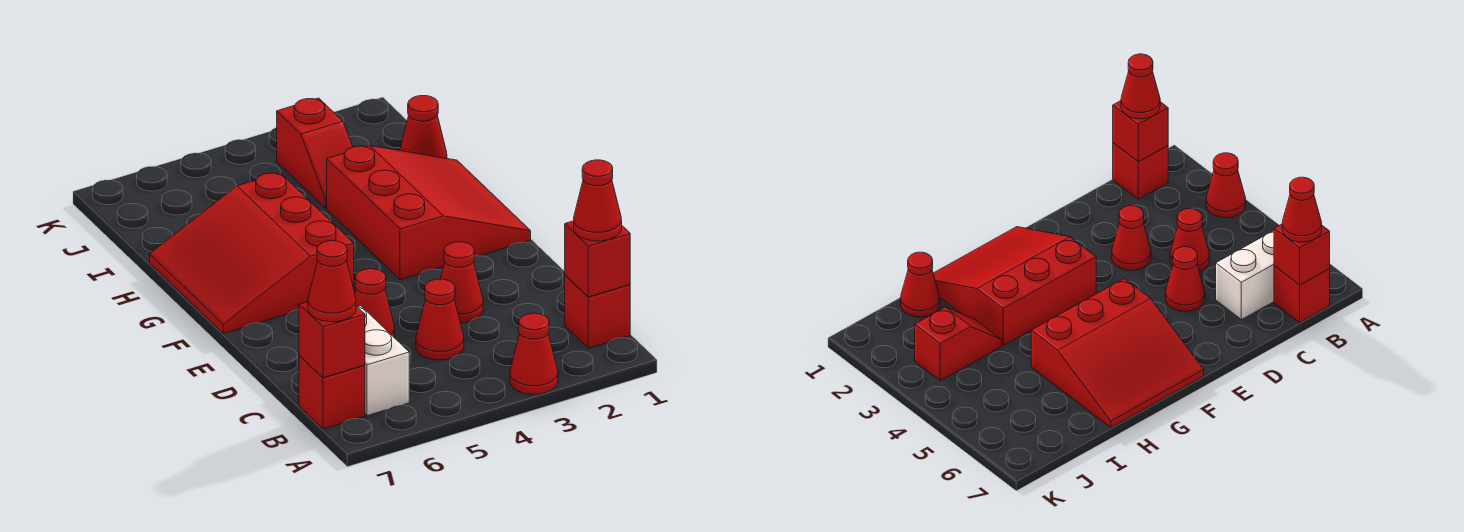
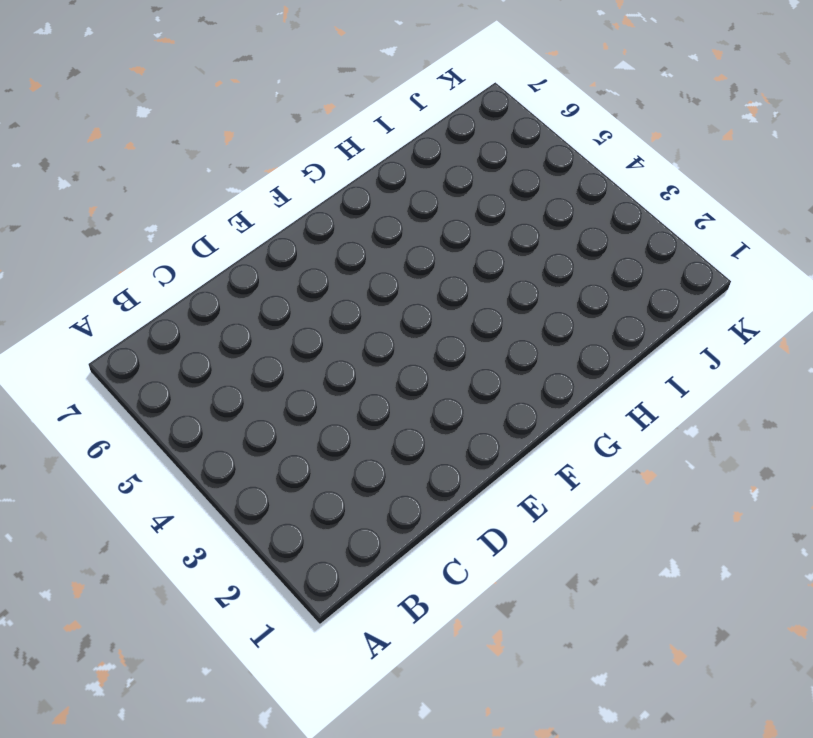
none -> red 1x1 cone [510,313,558,394]
none -> red 1x1 brick [565,275,630,348]
none -> white 1x2 brick [358,306,409,416]

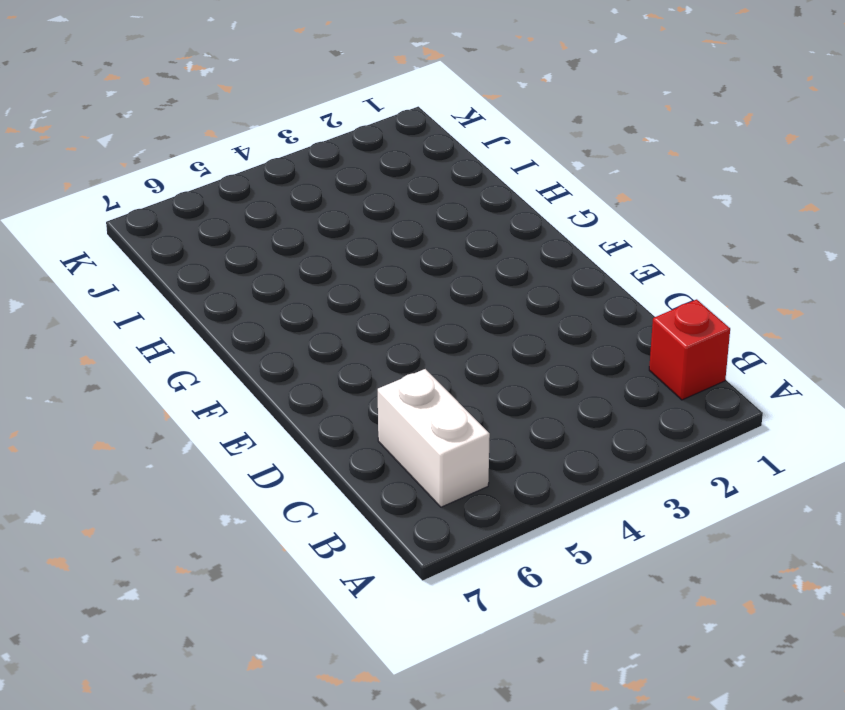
none -> red 1x1 cone [510,313,558,394]
none -> red 1x1 brick [299,356,365,429]
none -> red 1x1 cone [416,279,464,360]

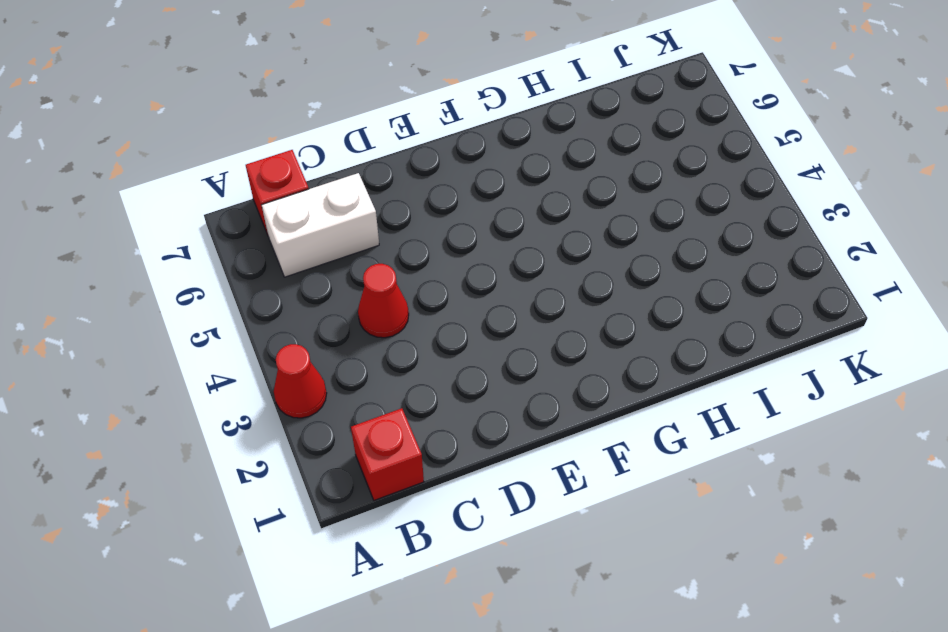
none -> red 1x1 cone [440,242,483,323]
none -> red 1x1 cone [355,269,395,338]
none -> red 3x3 slope [327,146,531,280]

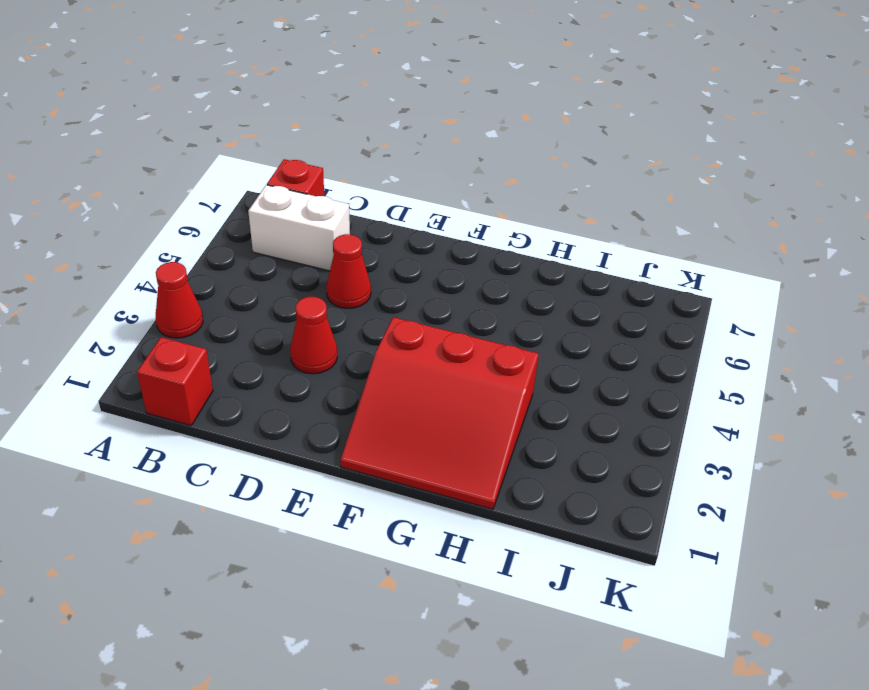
none -> red 1x1 cone [416,279,464,360]
none -> red 3x3 slope [150,173,354,333]
none -> red 1x1 cone [400,96,447,158]

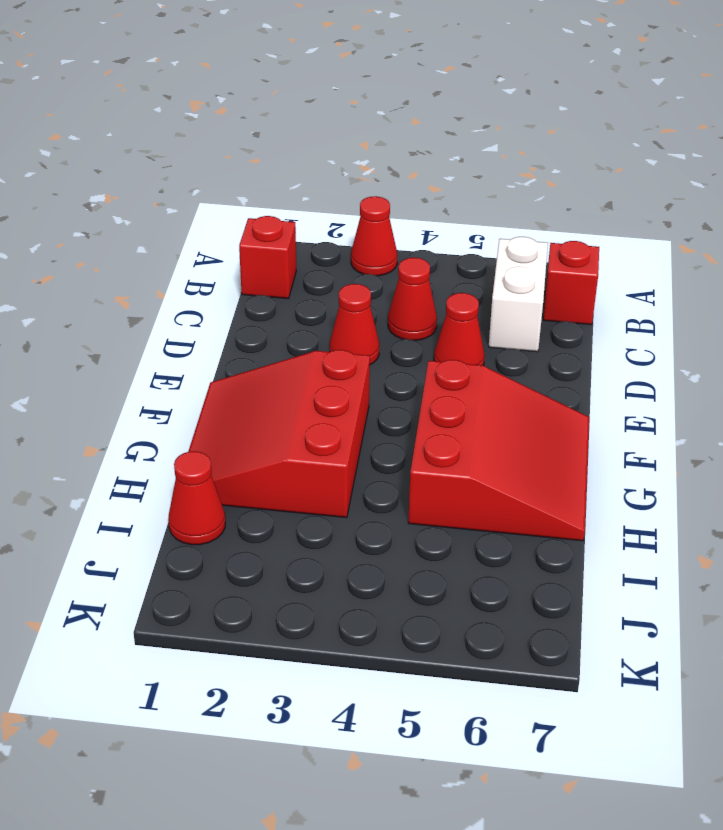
none -> red 1x2 slope [277,98,353,208]
none -> red 1x1 brick [565,221,630,297]
none -> red 1x1 brick [299,302,365,378]

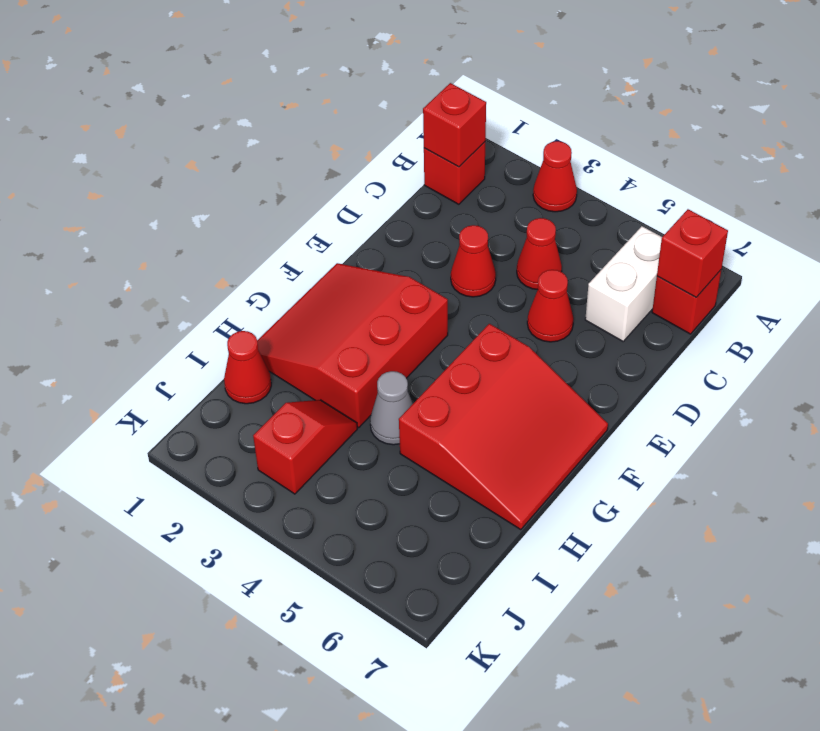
grey 1x1 cone [370,371,413,445] -> none
none -> red 1x1 cone [574,160,622,241]
none -> red 1x1 cone [308,241,356,322]

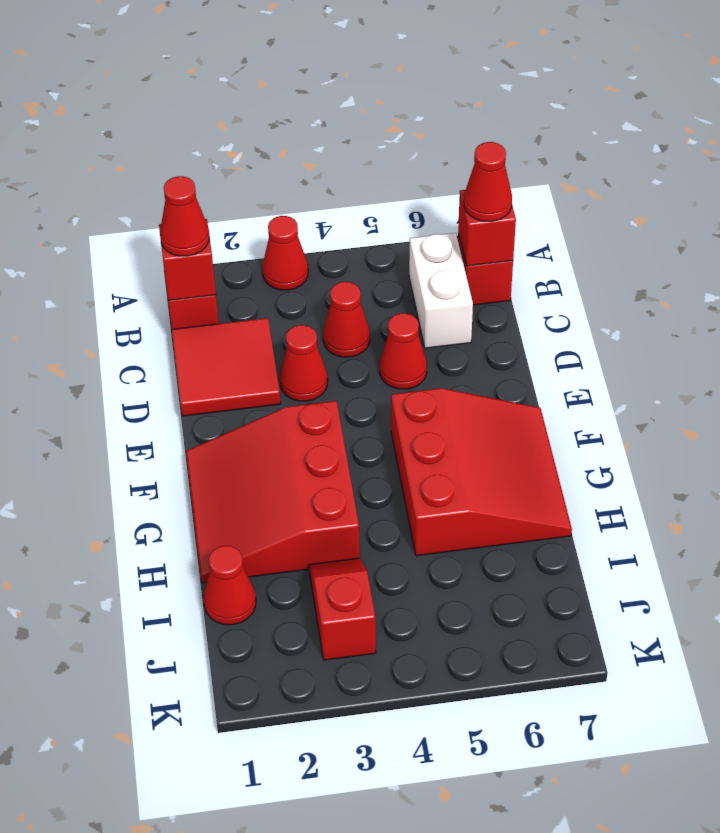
red 2x2 tile [172,318,281,416] -> none

